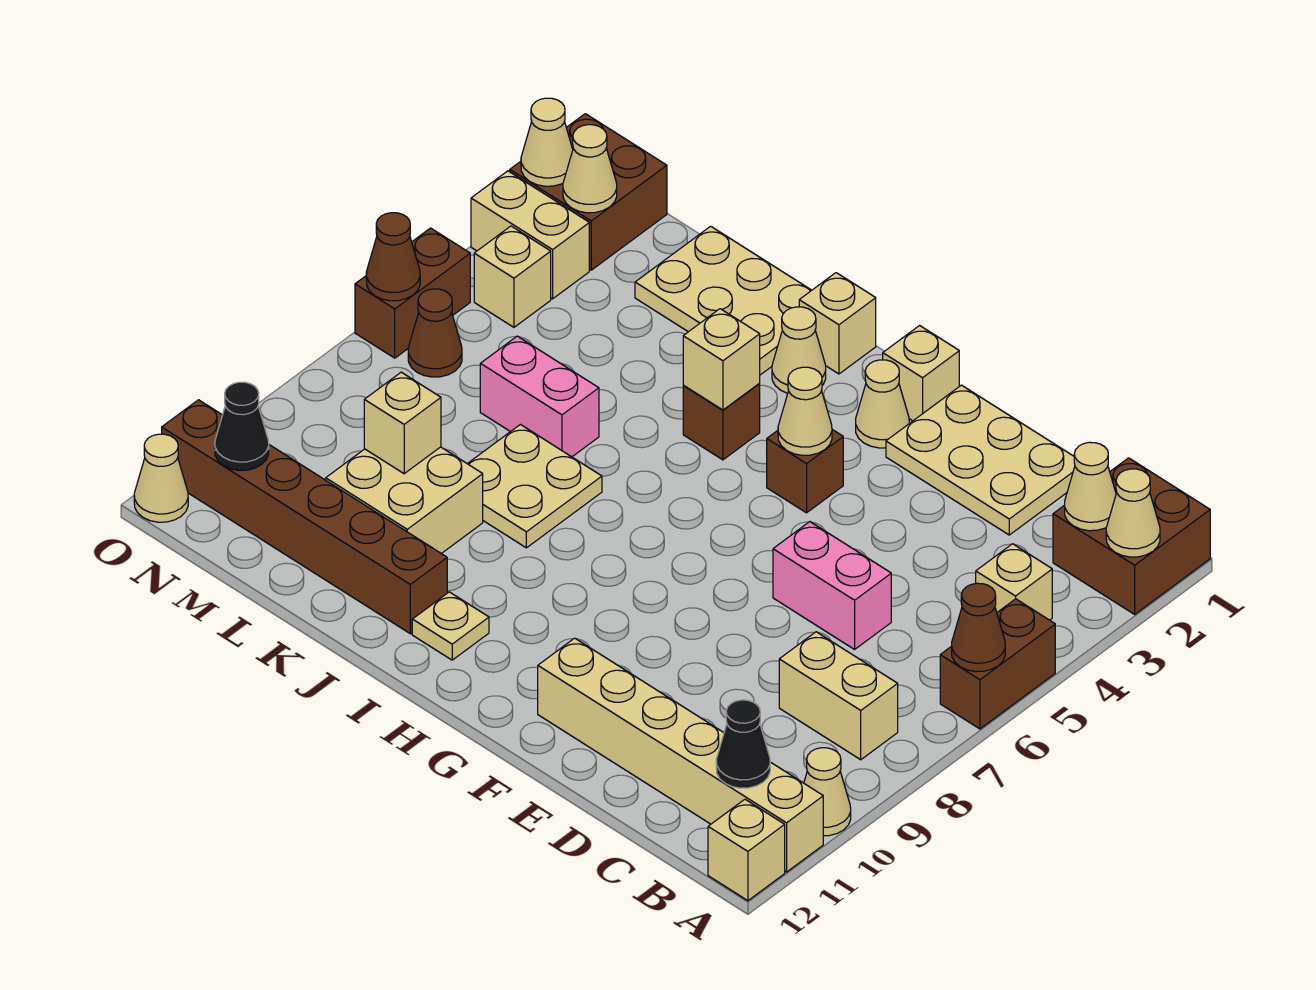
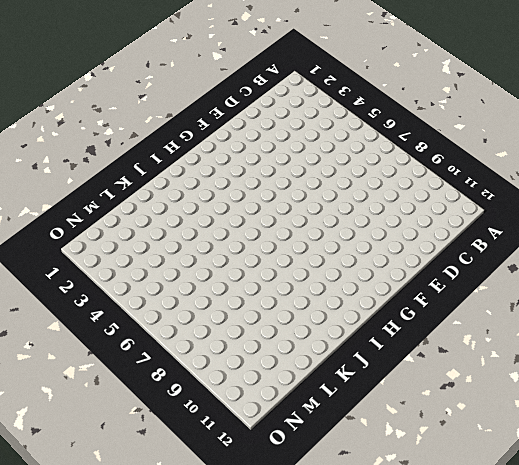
none -> brown 2x2 brick [1053,458,1210,614]
none -> brown 1x2 brick [940,599,1055,729]
none -> tan 1x1 cone [804,748,851,836]
none -> tan 1x6 brick [538,638,823,872]

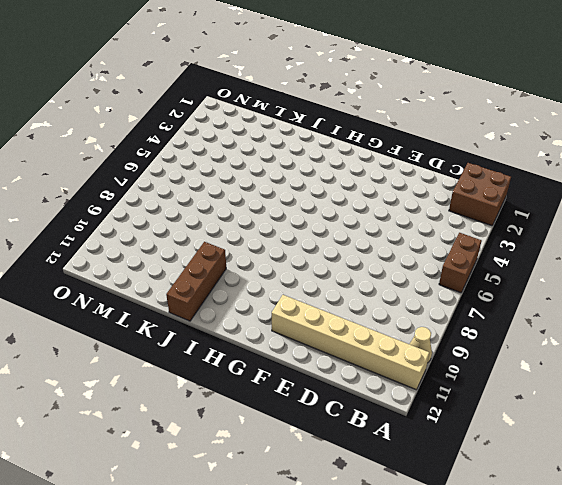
brown 1x3 brick [166,242,226,321] -> brown 1x6 brick [162,400,447,634]
none -> tan 1x1 brick [708,799,785,901]
none -> tan 1x1 brick [976,544,1052,620]
none -> tan 1x2 brick [779,632,898,760]
none -> tan 2x3 plate [886,385,1075,535]

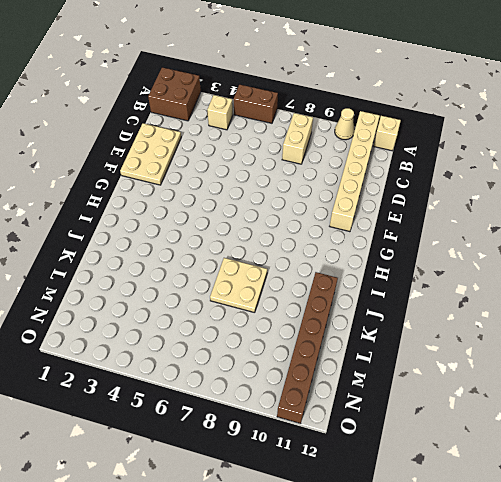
none -> pink 1x2 brick [773,522,891,649]
none -> tan 1x1 brick [883,326,959,421]
none -> tan 1x1 cone [856,360,909,448]
none -> brown 1x1 brick [767,430,843,513]

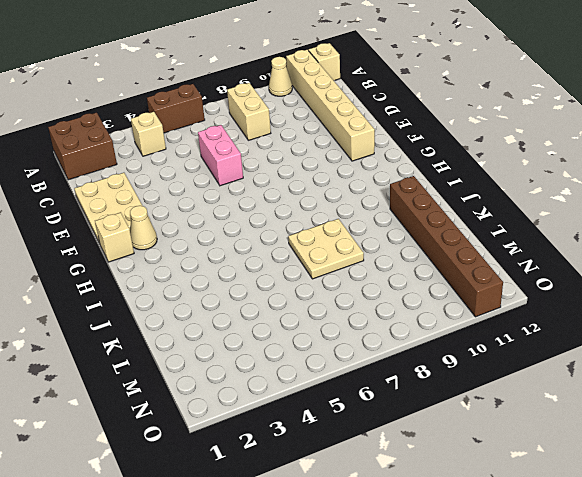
none -> brown 1x1 brick [767,430,843,513]
none -> tan 1x1 brick [799,273,876,374]
none -> tan 1x1 cone [772,307,826,393]
none -> brown 1x1 brick [683,383,760,460]

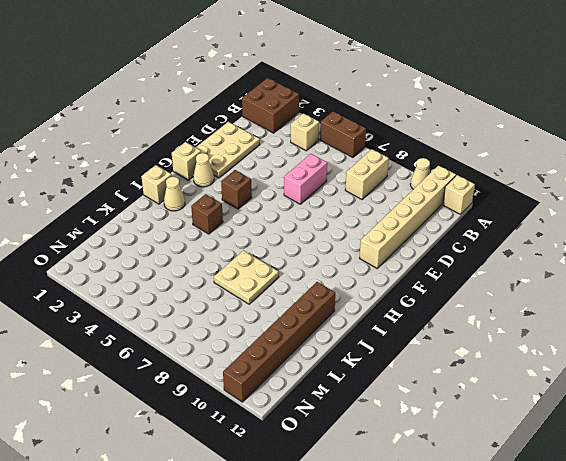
none -> tan 1x1 plate [412,592,489,660]
none -> tan 2x3 plate [635,226,812,375]
none -> pink 1x2 brick [480,336,599,457]
none -> tan 2x2 brick [326,447,483,554]

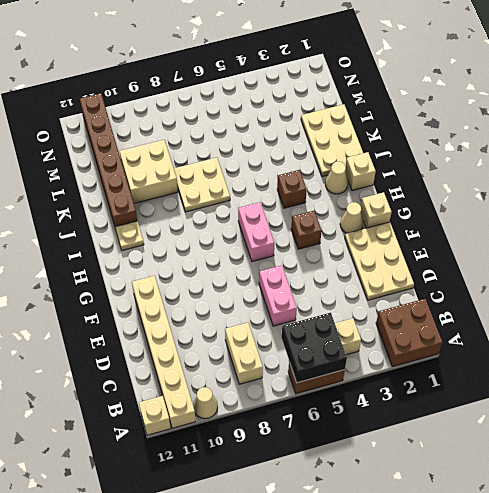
black 2x2 brick [282,313,347,383] -> brown 1x1 cone [952,583,1005,672]
pink 1x2 brick [238,202,274,262] -> pink 1x2 brick moved to [480,336,599,457]
none -> brown 2x2 brick [510,114,667,270]
none -> tan 1x2 brick [471,171,589,299]
none -> tan 1x1 brick [474,226,551,327]
none -> brown 1x1 cone [408,289,462,377]

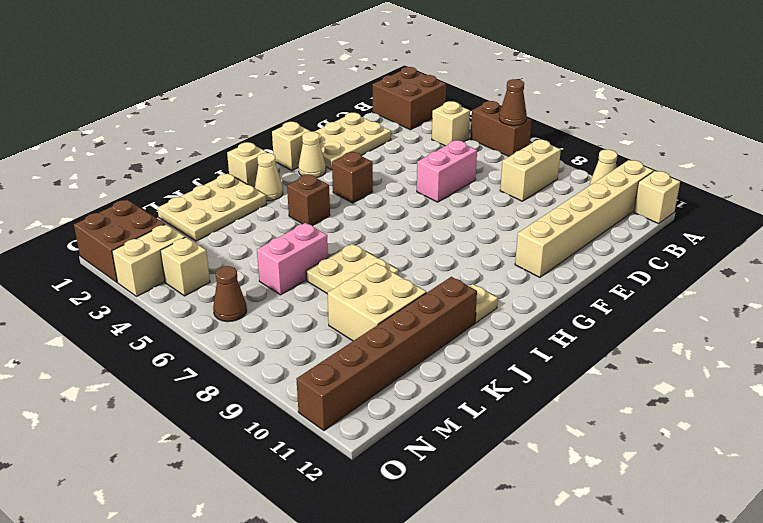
none -> brown 1x2 brick [355,228,470,358]
none -> tan 1x1 cone [134,434,188,522]
none -> tan 1x1 cone [1106,469,1160,557]
none -> tan 1x1 cone [1065,442,1116,531]

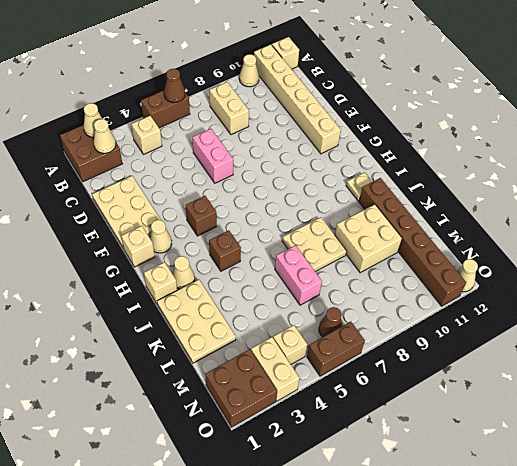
none -> black 1x1 cone [716,700,770,788]
none -> tan 1x1 cone [778,367,832,455]
none -> tan 1x1 brick [683,309,760,410]
none -> tan 1x1 brick [364,372,441,474]

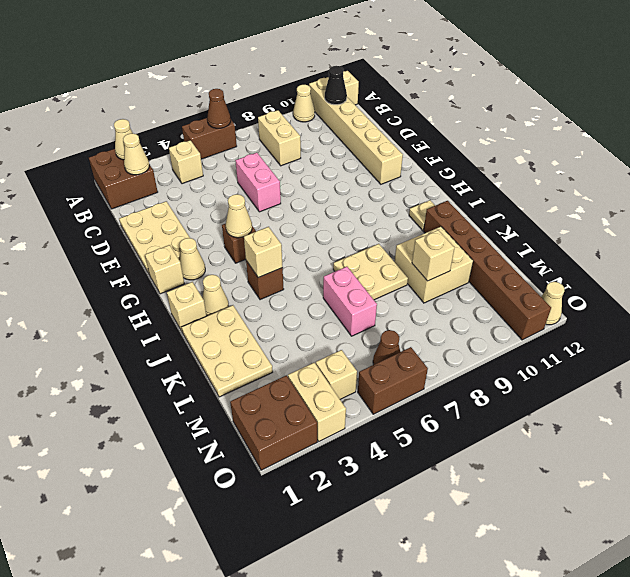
none -> tan 1x1 cone [563,125,617,213]
none -> black 1x1 cone [215,382,269,470]
none -> tan 1x1 cone [521,98,573,186]
none -> brown 1x1 cone [366,213,420,301]

